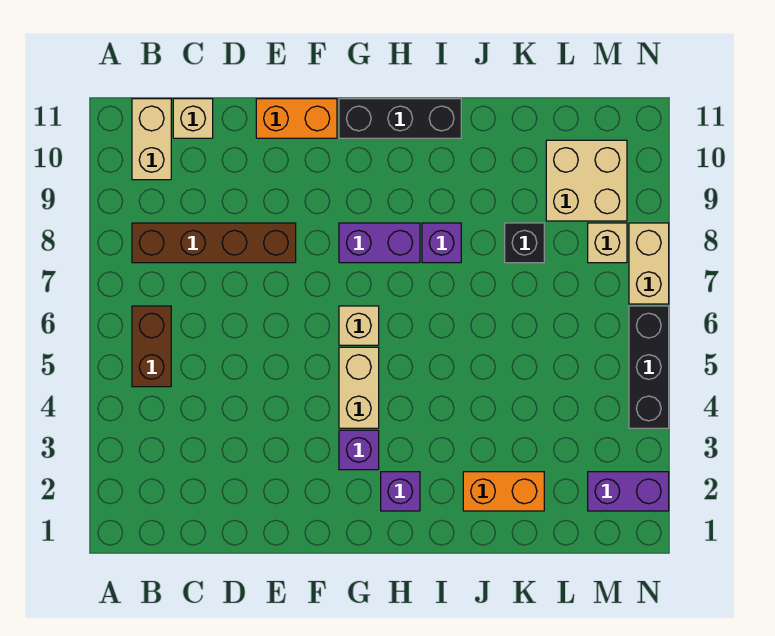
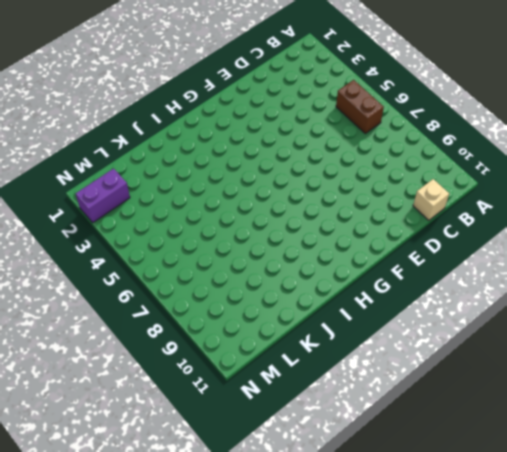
none -> brown 1x4 brick [132,223,296,263]
none -> tan 1x2 brick [132,99,171,180]
none -> orange 1x2 brick [256,99,337,138]

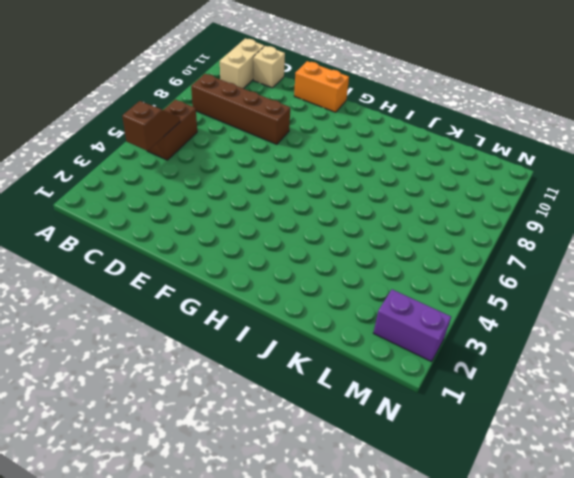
brown 1x2 slope [122,101,180,151] -> none
none -> purple 1x1 brick [339,430,379,470]
none -> tan 1x2 brick [339,347,379,428]
none -> tan 1x1 brick [339,306,379,345]

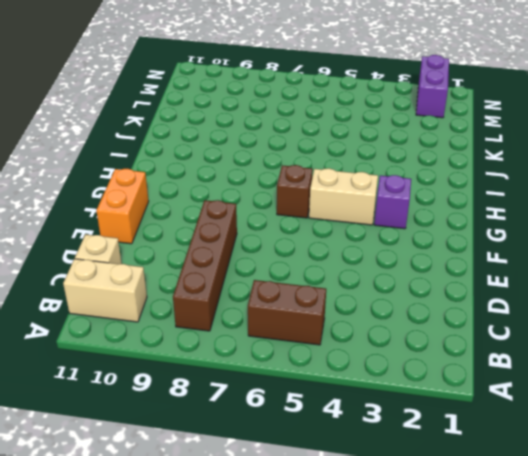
brown 1x1 brick [277,165,313,218] -> tan 1x1 brick [339,306,379,345]
none -> purple 1x2 brick [339,223,420,263]
none -> black 1x3 brick [339,99,461,138]
none -> purple 1x1 brick [381,472,420,511]

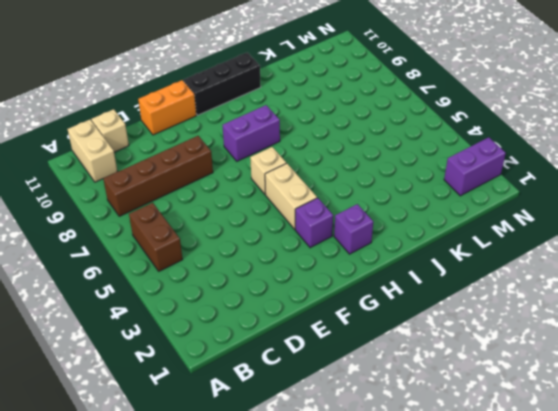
none -> purple 1x1 brick [422,223,461,263]
none -> orange 1x2 brick [463,472,544,511]
none -> black 1x1 brick [505,223,544,263]

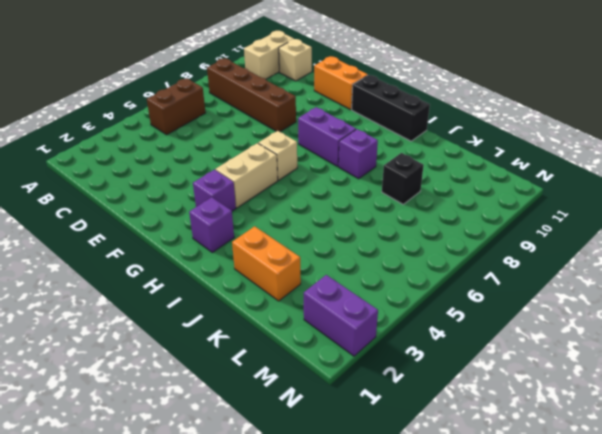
none -> tan 2x2 brick [546,140,627,221]
none -> tan 1x1 brick [588,223,627,263]
none -> black 1x3 brick [629,306,669,428]

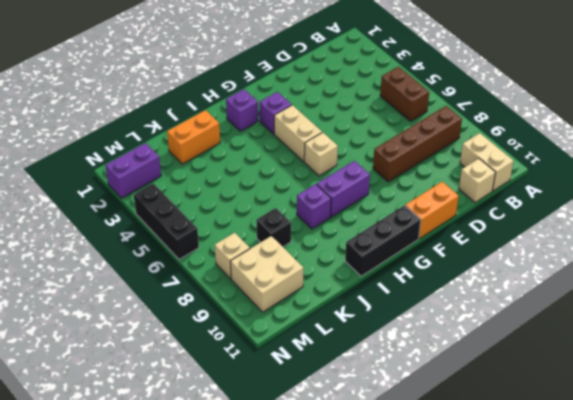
none -> tan 1x2 brick [629,223,669,304]

